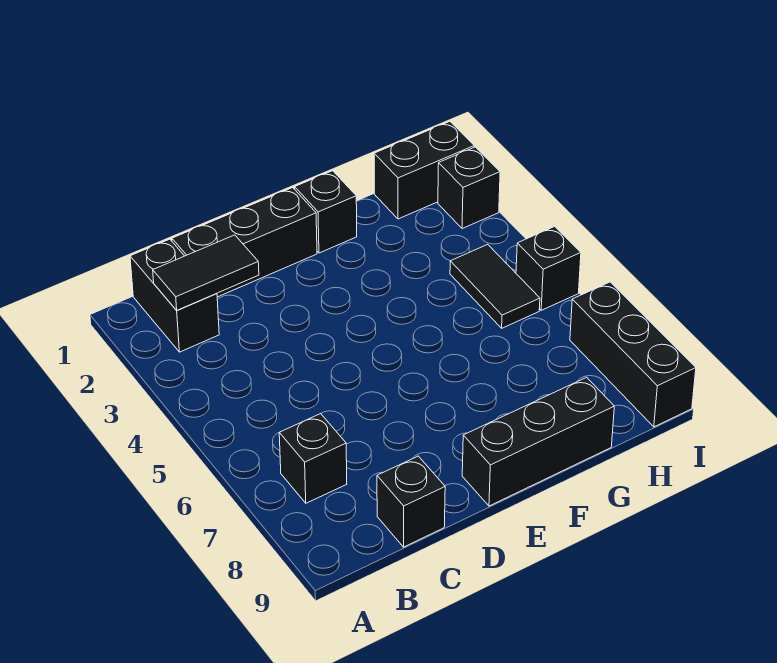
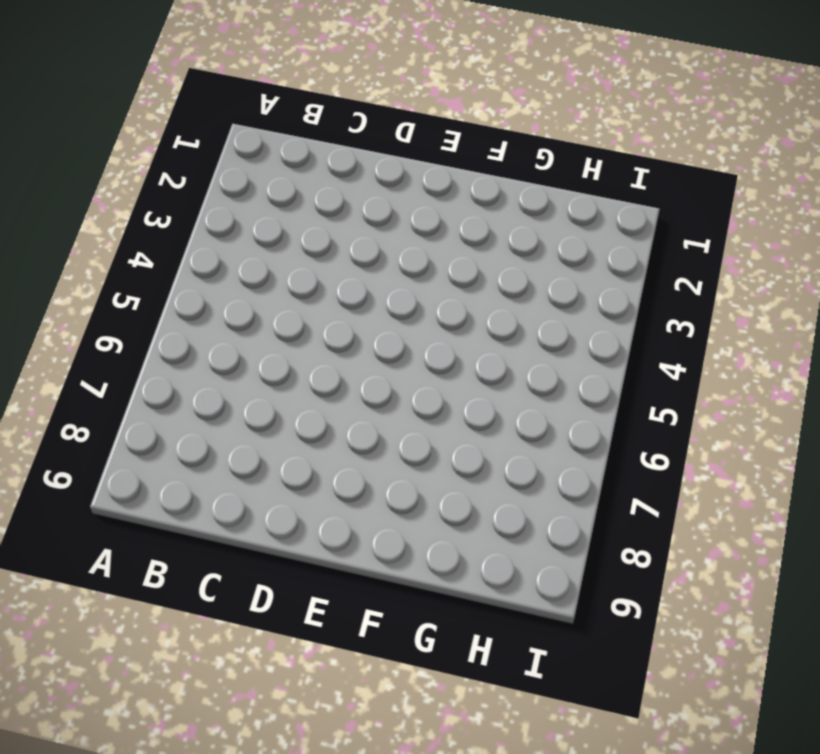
none -> black 1x2 brick [130,239,219,352]
none -> black 1x1 brick [279,414,347,503]
none -> black 1x3 brick [172,188,317,297]

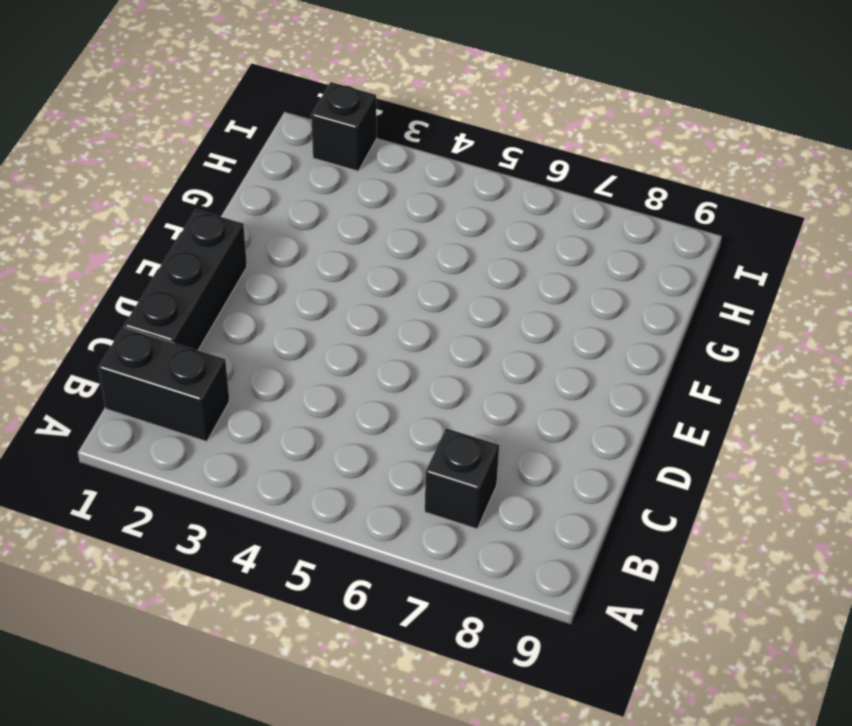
none -> black 1x1 brick [377,456,445,547]
none -> black 1x3 brick [462,377,614,506]
none -> black 1x1 brick [295,171,357,253]

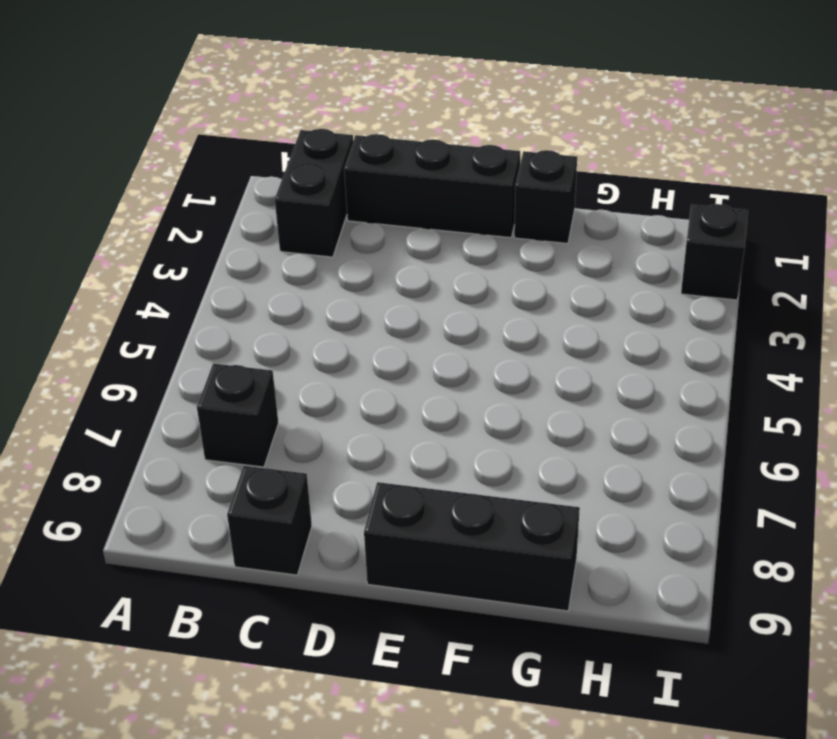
none -> black 1x2 brick [374,121,474,219]
none -> black 1x2 tile [450,244,540,328]
none -> black 1x1 brick [516,226,581,310]

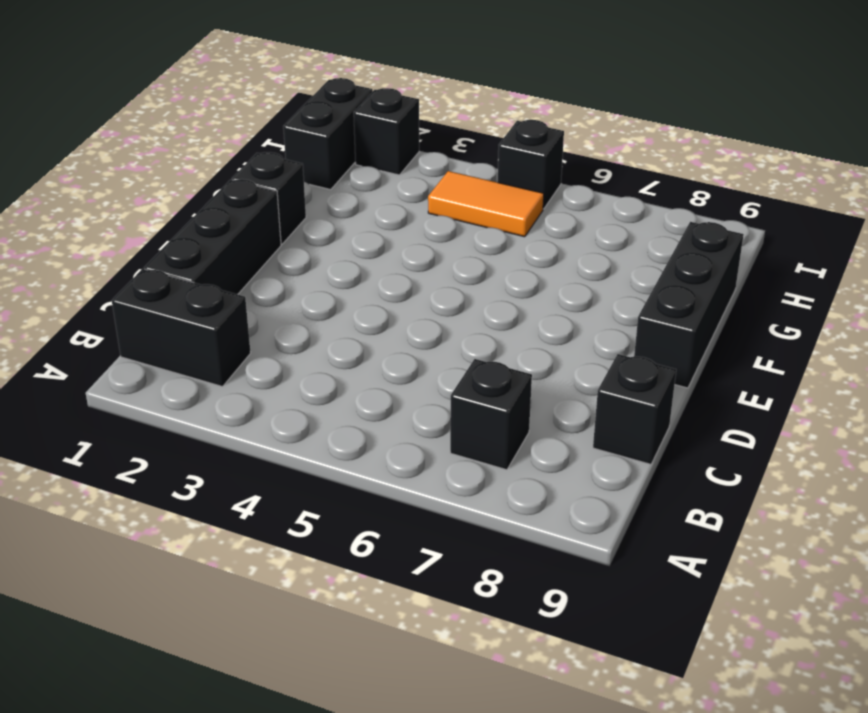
orange 1x2 tile [428,171,544,237] -> black 1x2 tile [450,244,540,328]
none -> black 1x3 brick [570,282,696,427]
none -> black 1x2 tile [153,235,259,310]

